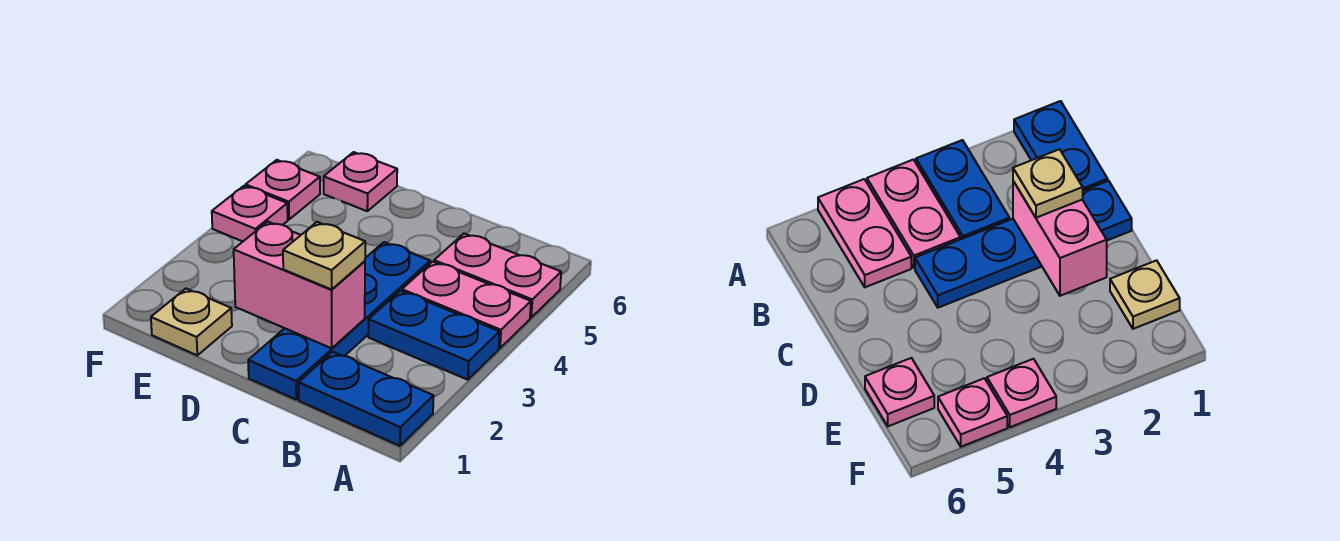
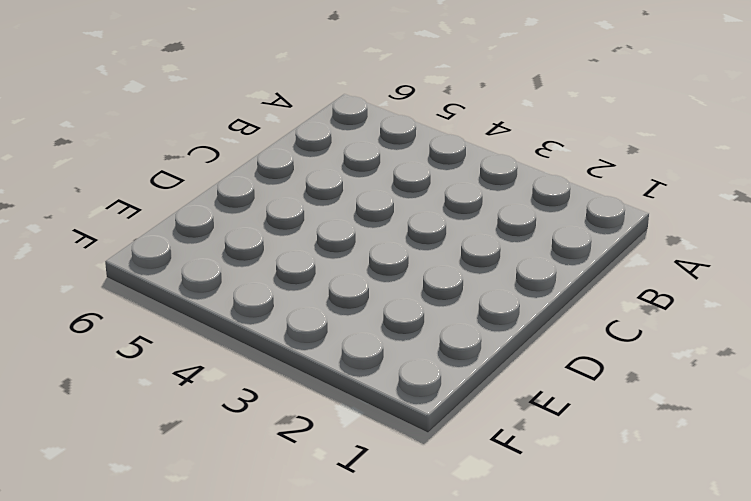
none -> blue 1x2 plate [299,352,434,446]
none -> blue 1x2 plate [368,291,500,380]

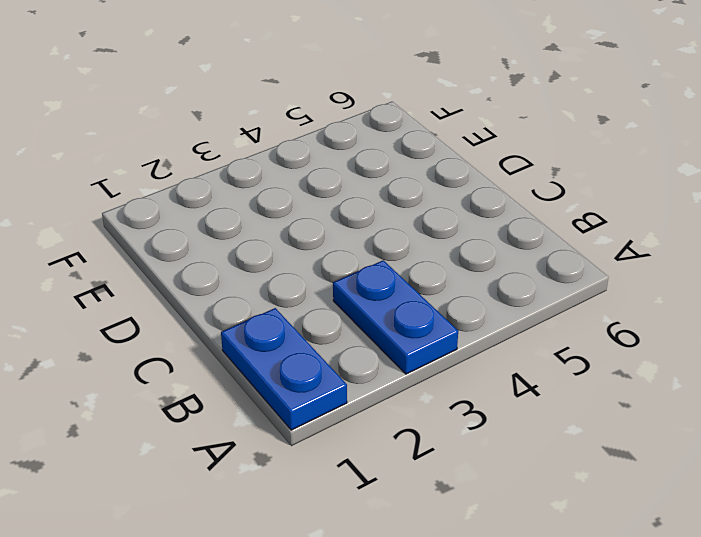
none -> pink 1x2 plate [402,262,531,348]
none -> pink 1x2 plate [434,234,561,318]

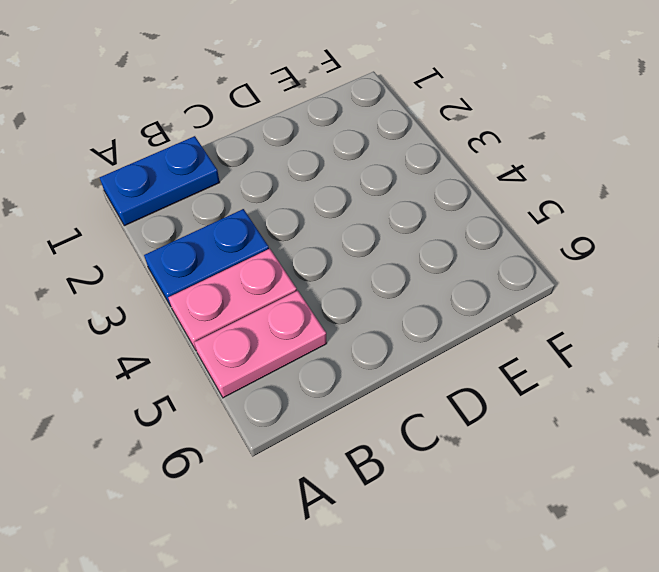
none -> blue 1x4 plate [248,242,430,399]
none -> tan 1x1 plate [151,289,232,355]

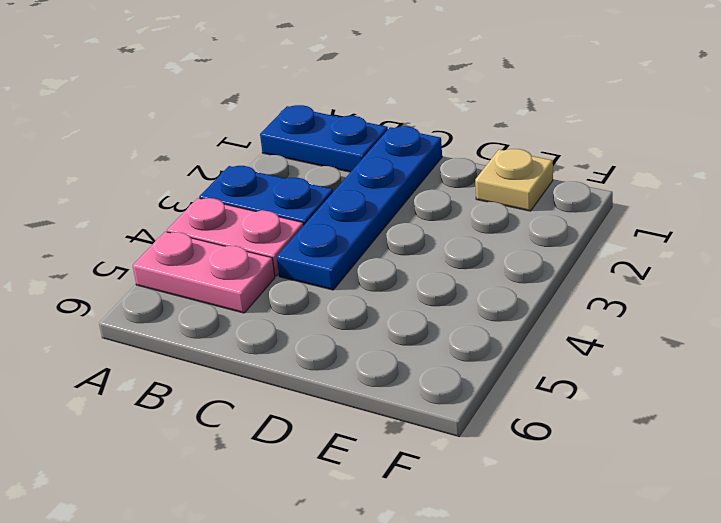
none -> pink 1x1 plate [324,152,397,211]
none -> pink 1x1 plate [212,186,288,241]

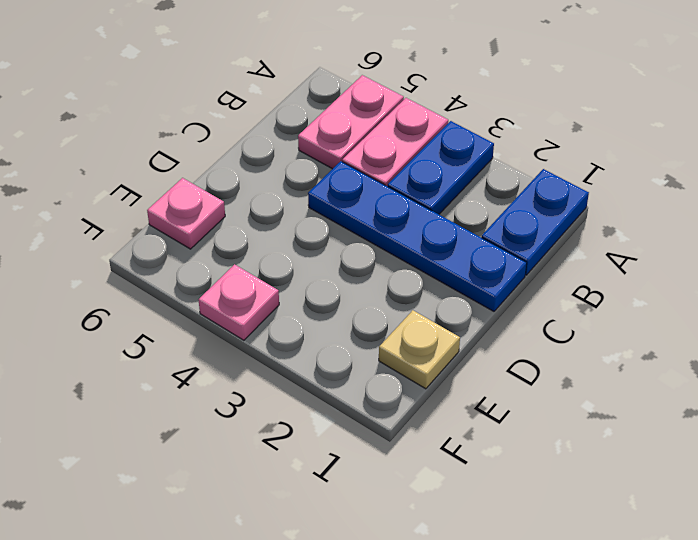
none -> pink 1x1 plate [246,160,320,219]
none -> pink 1x2 brick [234,222,365,348]

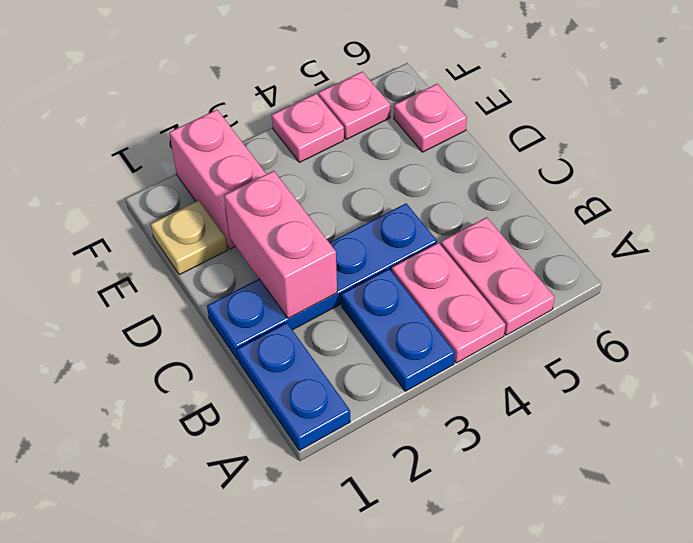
pink 1x2 brick [169,110,266,249] -> none
none -> tan 1x1 plate [283,222,365,289]

